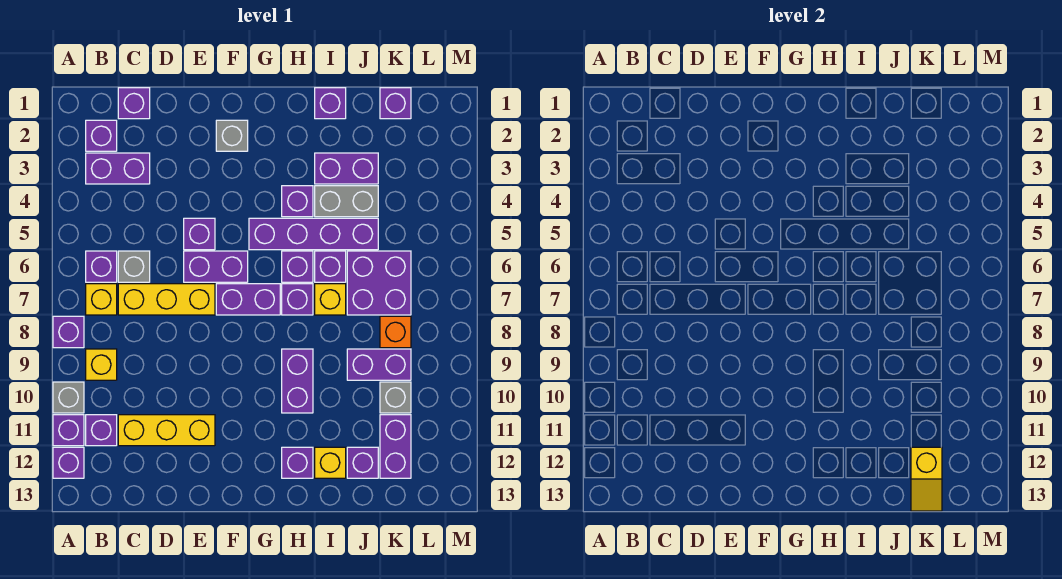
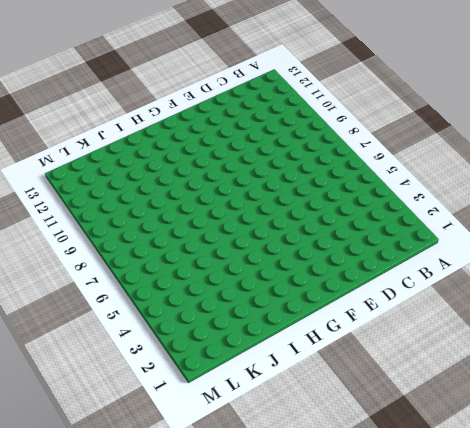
none -> purple 1x1 brick [53,316,84,348]
none -> grey 1x1 brick [53,382,84,413]
none -> purple 1x1 brick [53,415,84,446]
none -> purple 1x1 brick [53,447,84,478]

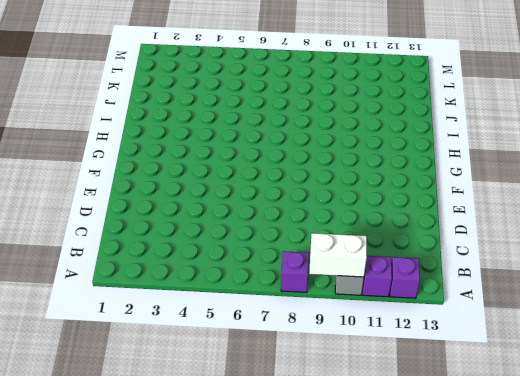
white 1x2 brick [309,233,367,277] -> none
none -> purple 1x1 brick [86,120,117,151]
none -> purple 1x2 brick [86,153,150,184]
none -> purple 1x1 brick [86,251,117,282]
none -> yellow 1x1 brick [86,284,117,315]

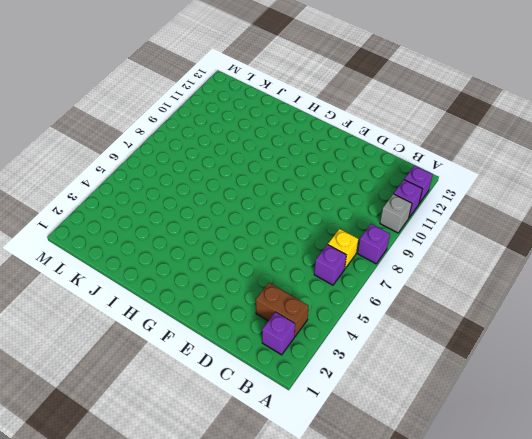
brown 1x2 brick [256,283,309,336] -> purple 1x2 brick [86,153,150,184]
none -> yellow 1x1 brick [86,349,117,380]
none -> purple 1x1 brick [86,415,117,446]
none -> purple 1x1 brick [118,88,150,119]
none -> grey 1x1 brick [118,251,150,282]

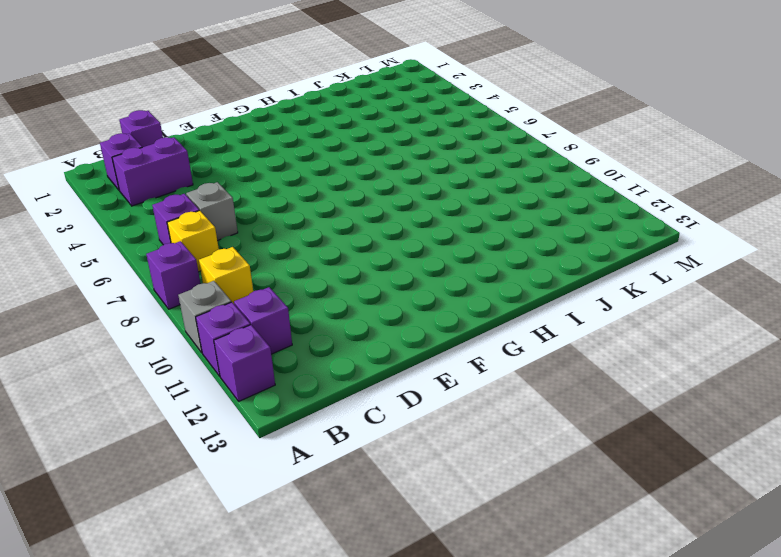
none -> yellow 1x3 brick [118,284,215,315]
none -> yellow 1x3 brick [118,415,215,446]
none -> purple 1x1 brick [184,218,215,250]
none -> purple 1x2 brick [184,251,248,282]

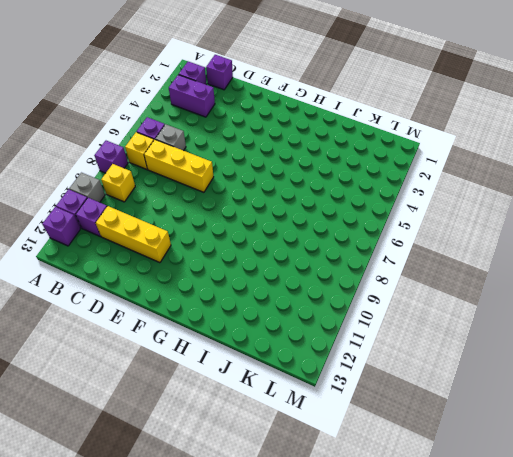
none -> purple 1x1 brick [184,218,215,250]
none -> purple 1x2 brick [184,251,248,282]
none -> grey 1x1 brick [216,120,248,151]
none -> purple 1x2 brick [216,284,280,315]

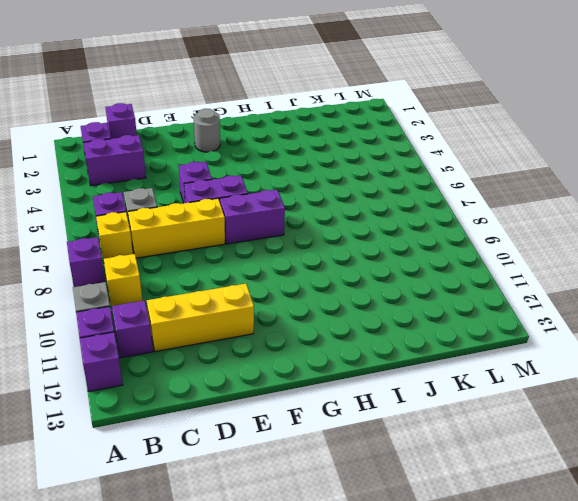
grey 1x1 round brick [194,109,220,152] -> grey 1x1 brick [216,120,248,151]
none -> purple 1x4 brick [249,218,378,250]
none -> purple 1x1 brick [282,186,313,217]
none -> purple 1x1 brick [282,251,313,282]
none -> purple 1x1 brick [282,284,313,315]

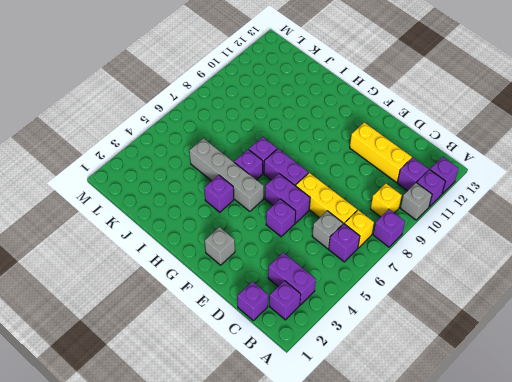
grey 1x4 brick [189,138,264,211] -> purple 1x4 brick [249,218,378,250]
none -> purple 1x2 brick [282,349,313,413]
none -> purple 1x1 brick [282,447,313,478]
none -> purple 1x1 brick [315,88,346,119]
none -> purple 1x2 brick [315,153,378,184]

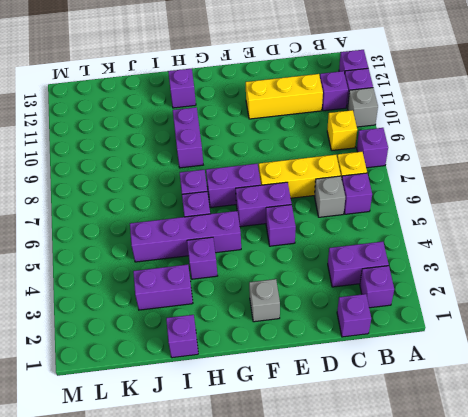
none -> grey 1x2 brick [315,186,378,217]
none -> purple 1x1 brick [315,251,346,282]
none -> yellow 1x1 brick [315,284,346,315]
none -> yellow 1x1 brick [315,447,346,478]

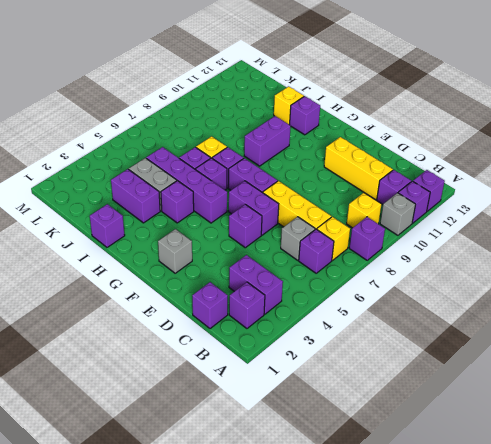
none -> purple 2x2 brick [347,251,411,315]
none -> purple 1x2 brick [347,349,411,380]
none -> purple 1x1 brick [347,447,378,478]
none -> purple 1x1 brick [380,88,411,119]

